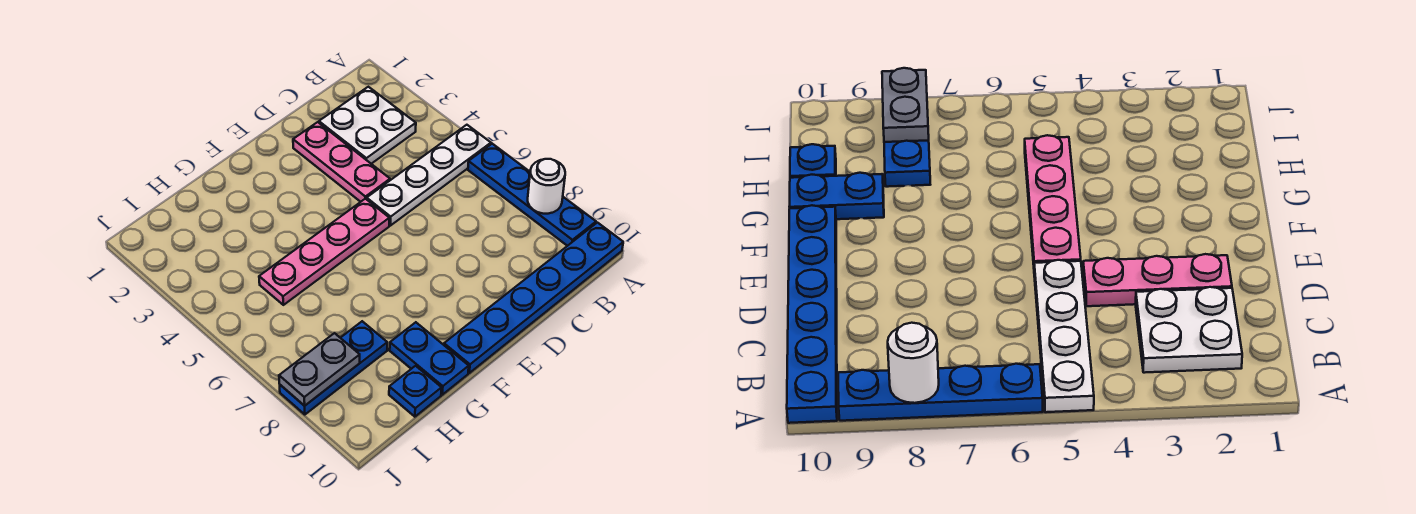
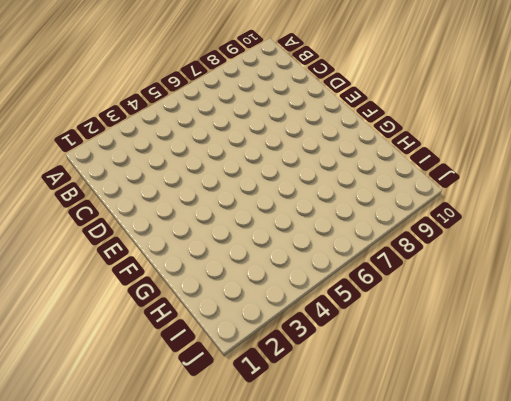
none -> white 1x4 plate [367,125,491,226]
none -> blue 1x4 plate [468,144,596,246]

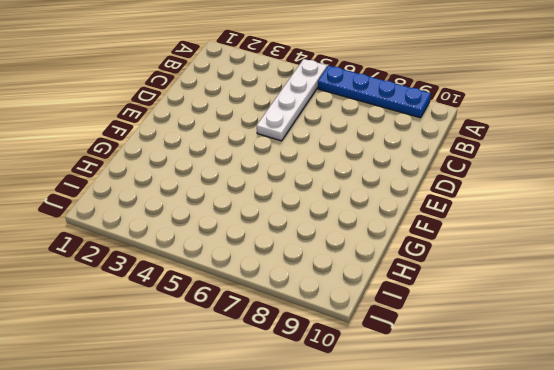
none -> blue 1x6 plate [444,223,623,373]
none -> white 2x2 plate [319,87,416,164]

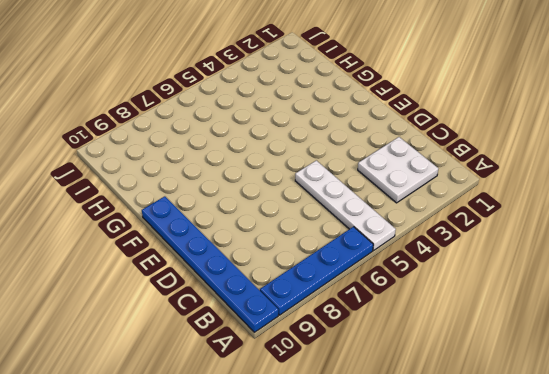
none -> pink 1x3 plate [293,122,390,202]
none -> pink 1x4 plate [259,199,389,305]

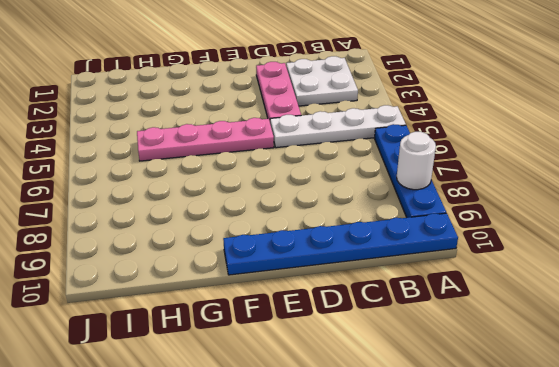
none -> blue 1x2 plate [390,322,469,395]
none -> blue 1x3 plate [280,321,387,415]

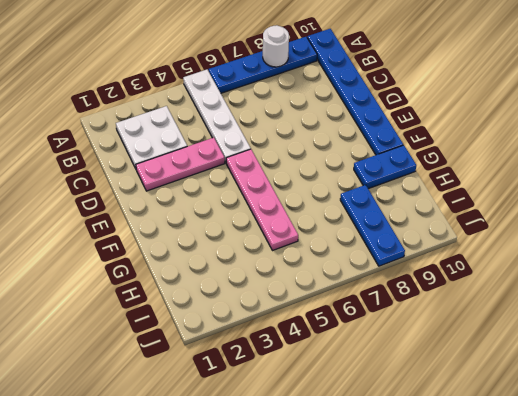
none -> blue 1x1 plate [389,366,442,417]
none -> grey 1x2 plate [279,333,360,406]

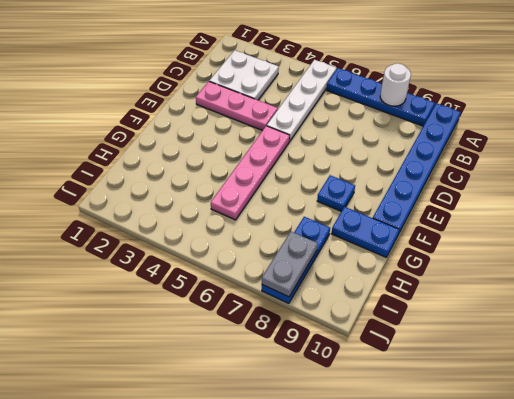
blue 1x1 plate [317,175,355,211] -> blue 1x1 plate moved to [389,366,442,417]

